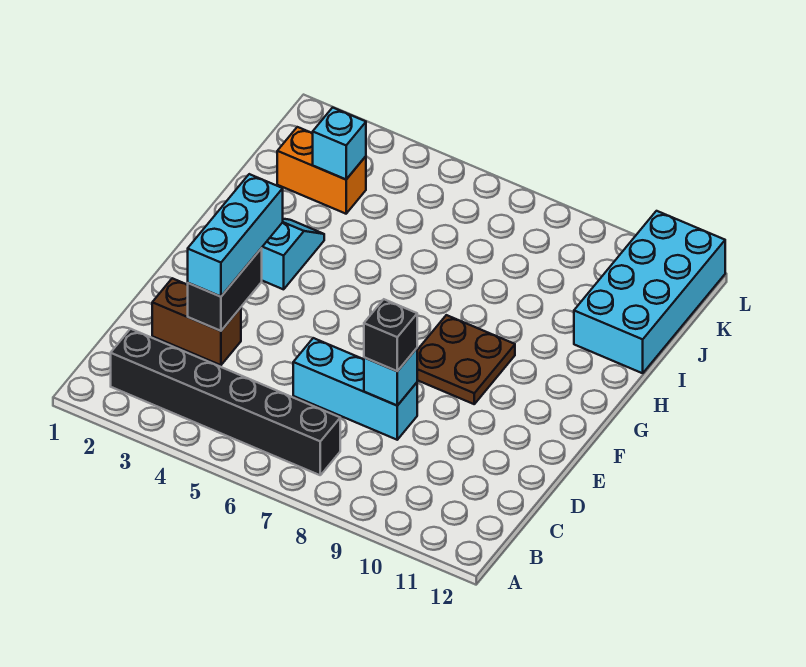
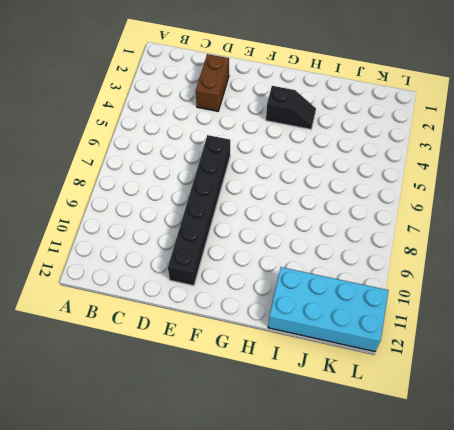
black 1x6 brick [168,135,230,286] -> black 1x6 brick moved to [111,329,340,475]
black 1x2 slope [266,86,316,129] -> cyan 1x2 slope [262,219,324,289]
none -> cyan 1x3 brick [293,338,417,440]
none -> brown 2x2 plate [417,315,515,404]
none -> orange 1x2 brick [277,127,366,214]

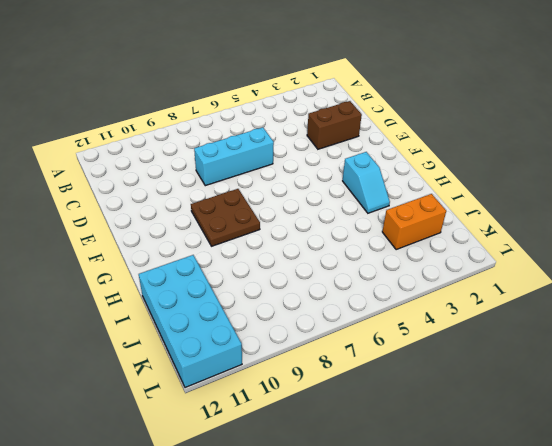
none -> black 1x6 brick [111,329,340,475]
none -> black 1x2 brick [188,248,262,331]
none -> cyan 1x1 brick [364,348,417,406]

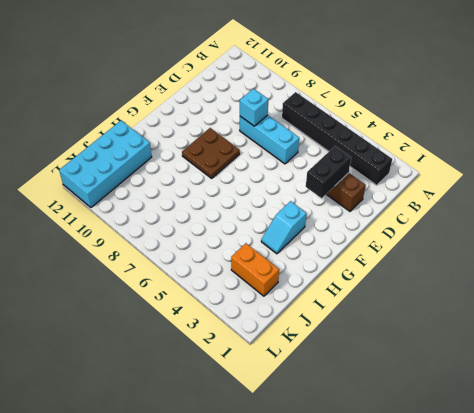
none -> cyan 1x1 brick [313,108,366,179]
none -> cyan 1x3 brick [188,174,283,297]
none -> black 1x1 brick [364,299,417,371]

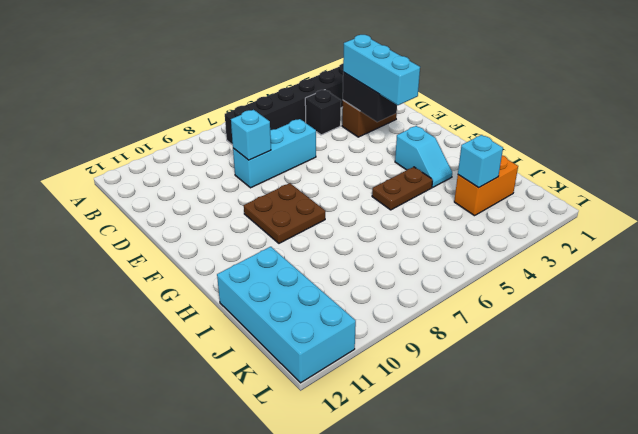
black 1x1 brick [305,90,341,135] -> black 1x1 brick moved to [364,299,417,371]
brown 1x2 plate [372,167,433,210] -> none

